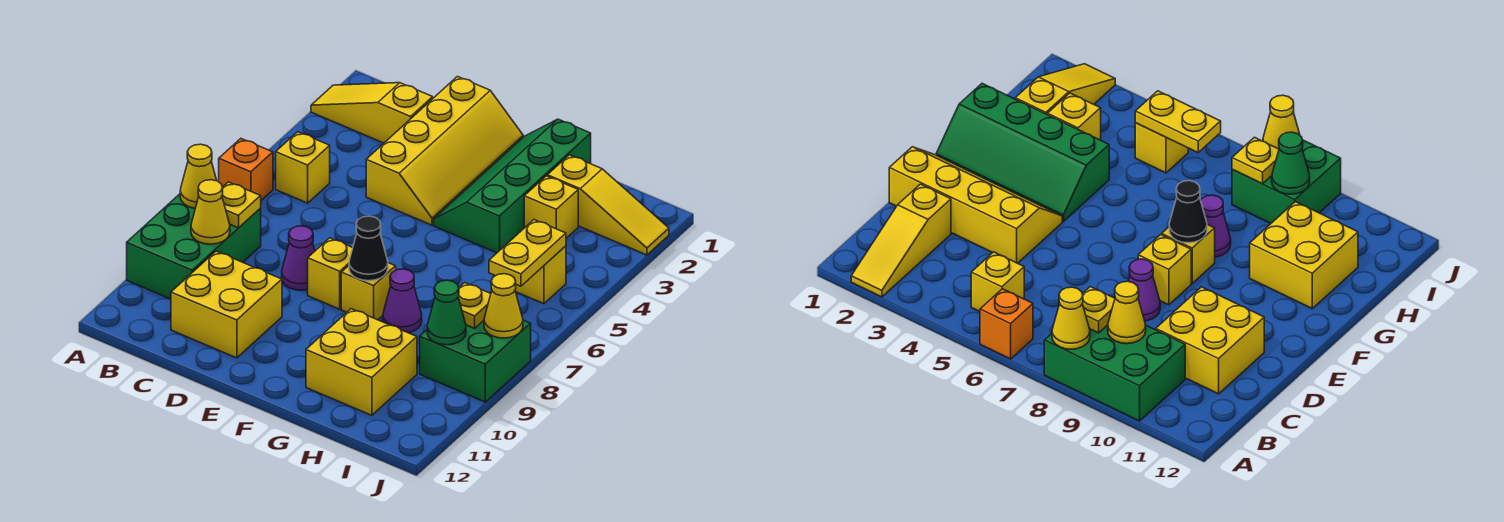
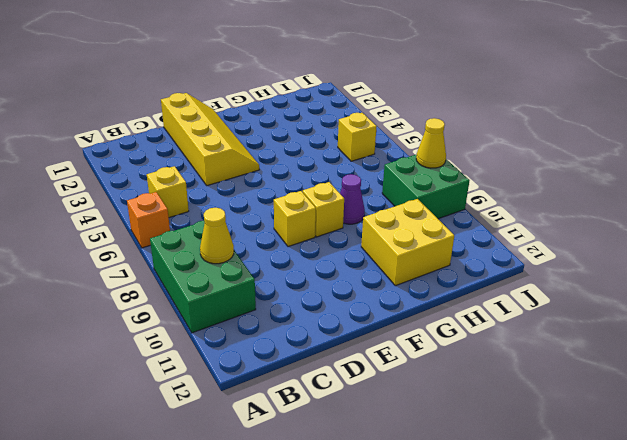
none -> yellow 1x3 slope [311,83,433,143]
none -> yellow 2x2 brick [171,251,282,358]
none -> purple 1x1 cone [282,226,315,290]

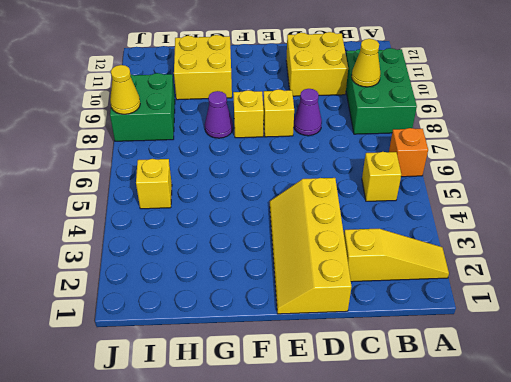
none -> green 2x4 slope [434,119,591,253]
none -> yellow 1x3 slope [547,155,669,255]
none -> yellow 1x1 brick [524,176,578,238]

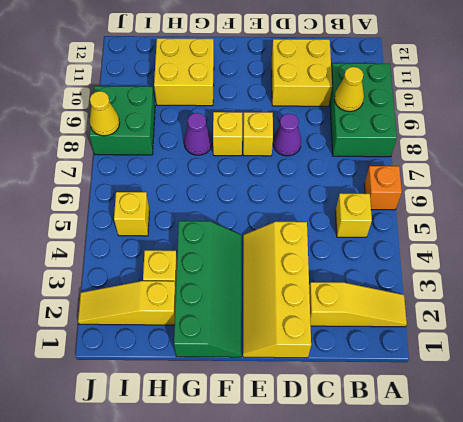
none -> yellow 1x1 cone [180,144,217,208]
none -> yellow 1x1 plate [222,182,261,228]
none -> black 1x1 cone [349,216,388,281]

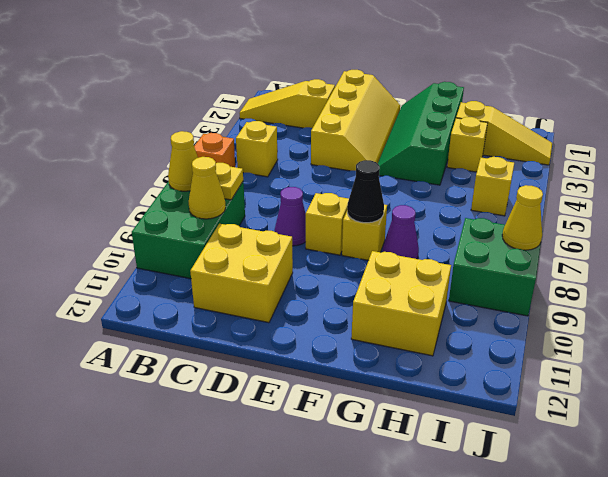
none -> yellow 1x2 plate [489,220,566,286]
none -> yellow 1x1 plate [458,283,491,328]
none -> green 1x1 cone [427,280,466,345]

